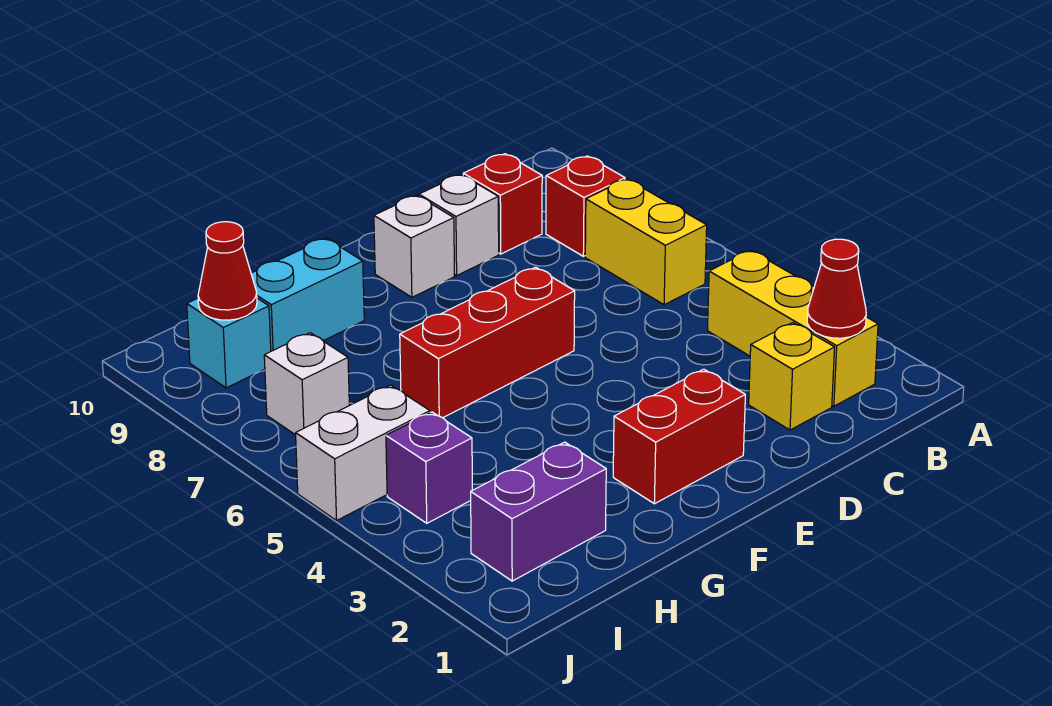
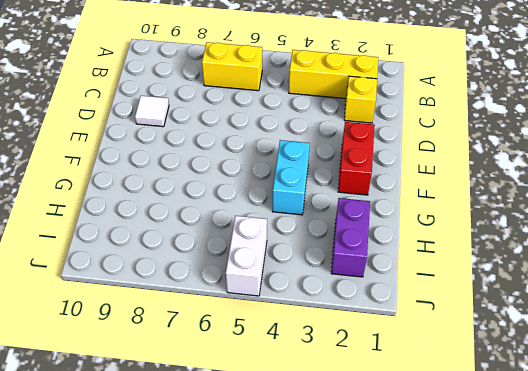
white 1x1 tile [135,96,169,127] -> white 1x1 brick [419,174,499,275]
cyan 1x2 brick [272,140,310,215] -> cyan 1x2 brick moved to [251,238,364,351]
none -> red 1x1 brick [546,156,625,256]
none -> red 1x1 brick [463,154,542,254]
none -> red 1x3 brick [400,267,575,418]

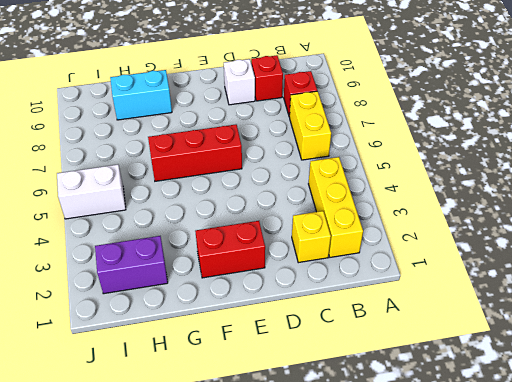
none -> white 1x1 brick [374,195,455,297]
none -> purple 1x1 brick [386,412,472,523]
none -> white 1x1 brick [264,333,349,435]

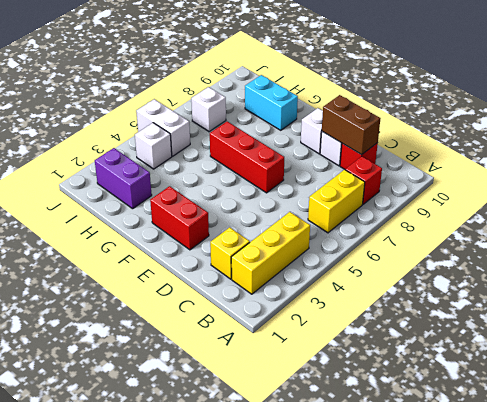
brown 1x2 brick [322,95,381,155] -> none
white 1x1 brick [135,123,172,169] -> purple 1x1 brick [386,412,472,523]
none -> cyan 1x1 brick [187,298,271,388]
none -> red 1x1 cone [807,239,866,338]
none -> red 1x1 cone [198,222,257,320]

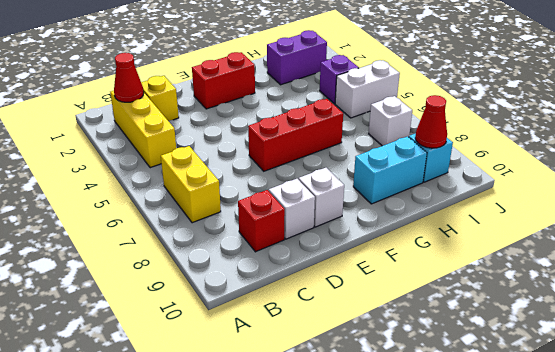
none -> red 1x1 brick [546,156,625,256]

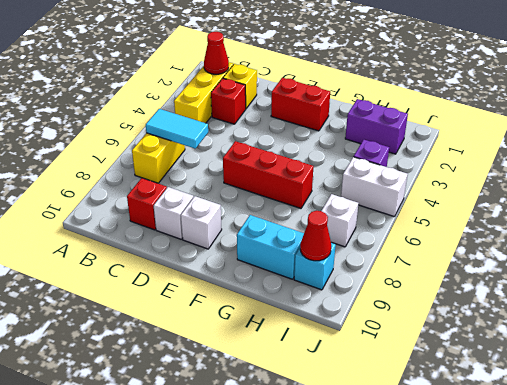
cyan 1x2 tile [146,109,208,149] -> none
red 1x1 brick [211,78,246,124] -> red 1x1 brick moved to [546,156,625,256]

